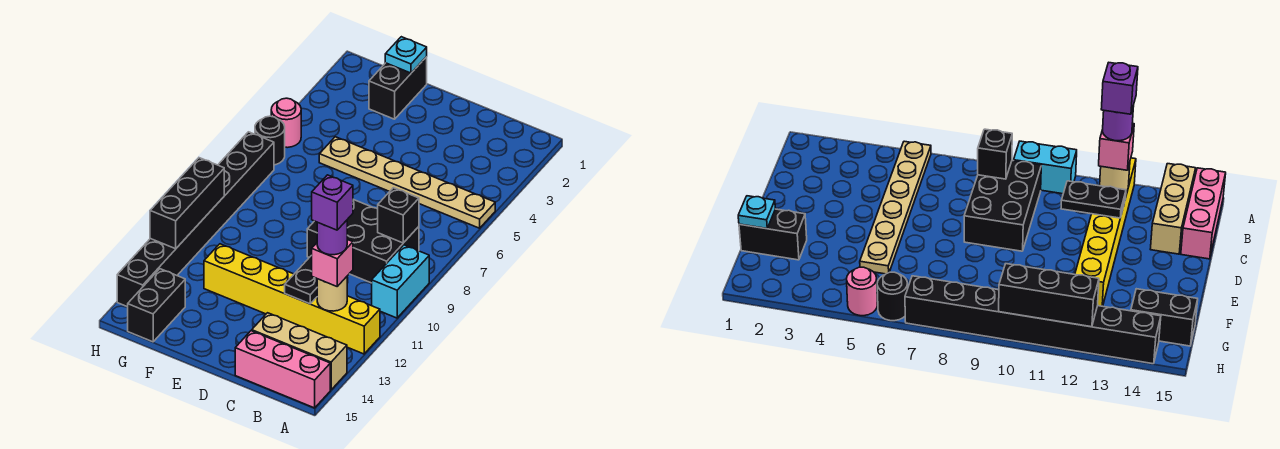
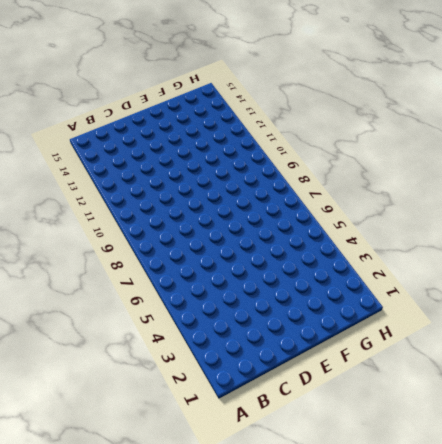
none -> tan 1x6 plate [319,137,495,228]
none -> cyan 1x2 brick [372,245,429,318]
none -> yellow 1x6 brick [204,244,380,354]

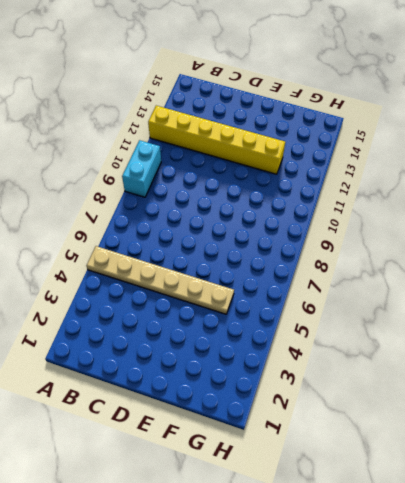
none -> tan 1x3 brick [252,313,347,390]
none -> pink 1x3 brick [235,331,330,408]
none -> black 2x3 brick [307,199,419,283]

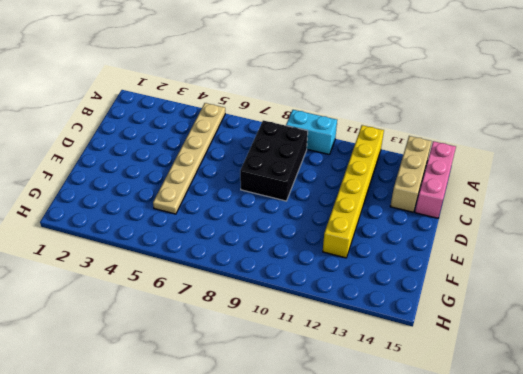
none -> black 1x2 brick [369,57,427,119]
none -> black 1x2 brick [128,269,185,342]
none -> pink 1x1 round brick [271,98,301,148]

